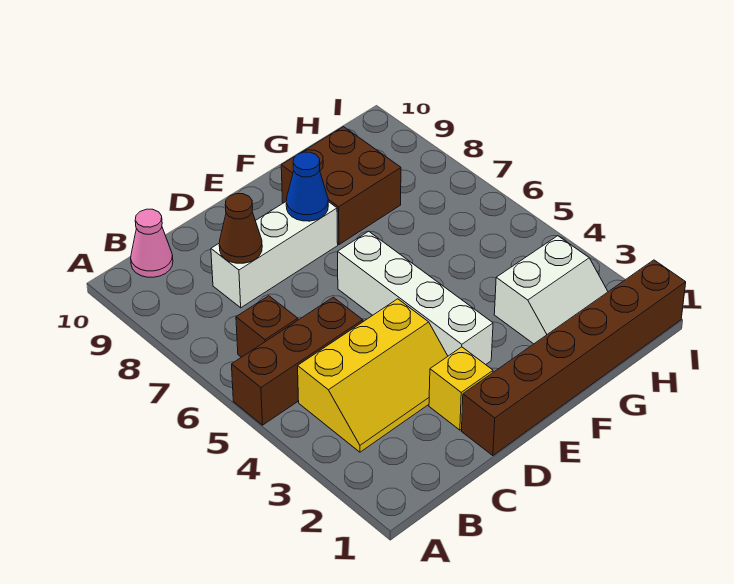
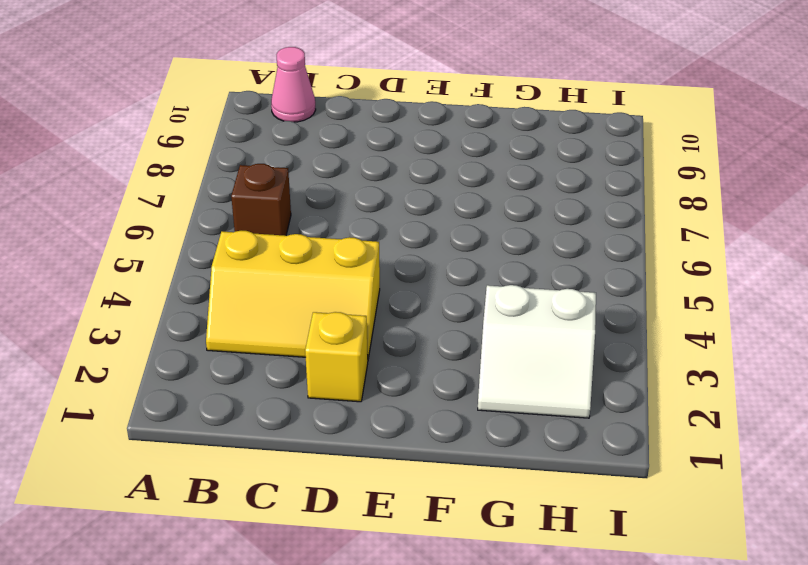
none -> brown 1x3 brick [232,297,363,425]
none -> white 1x3 brick [211,202,338,308]
none -> brown 1x6 brick [462,260,686,456]

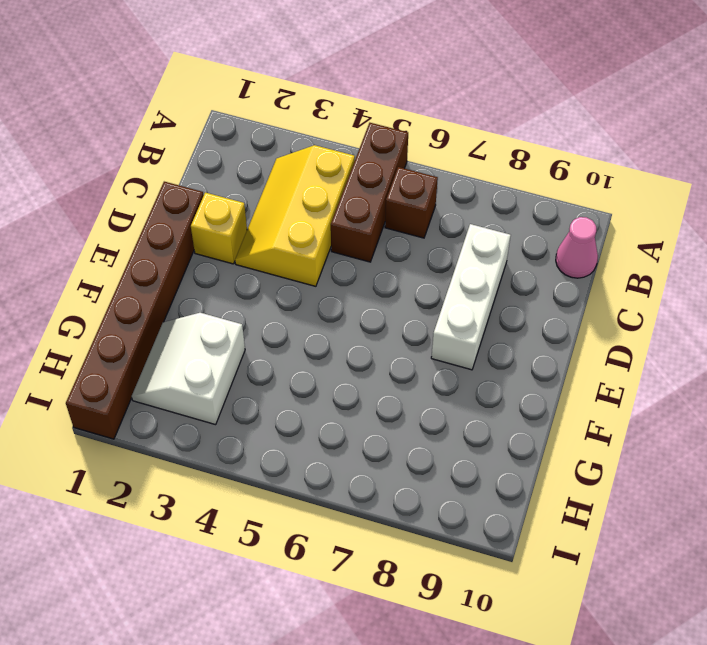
none -> white 1x4 brick [338,231,493,365]
none -> brown 2x2 brick [281,127,401,244]
none -> brown 1x1 cone [219,194,262,263]

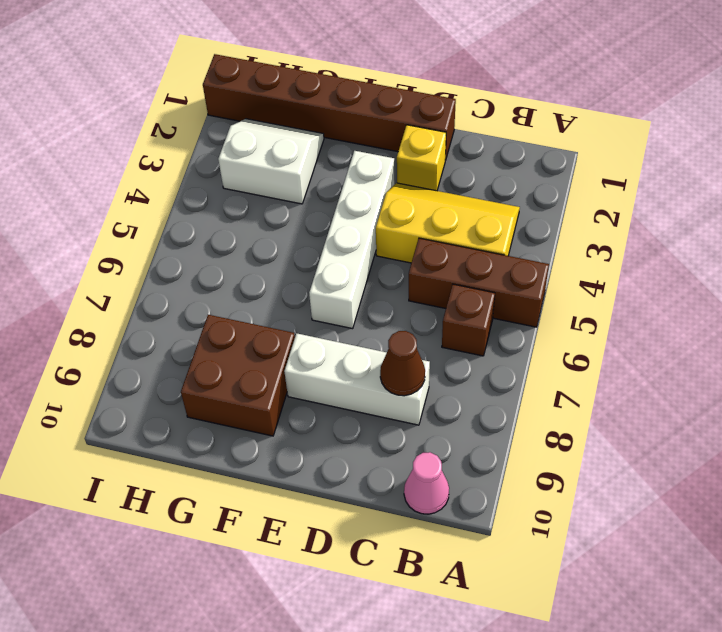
none -> blue 1x1 cone [286,152,328,221]

